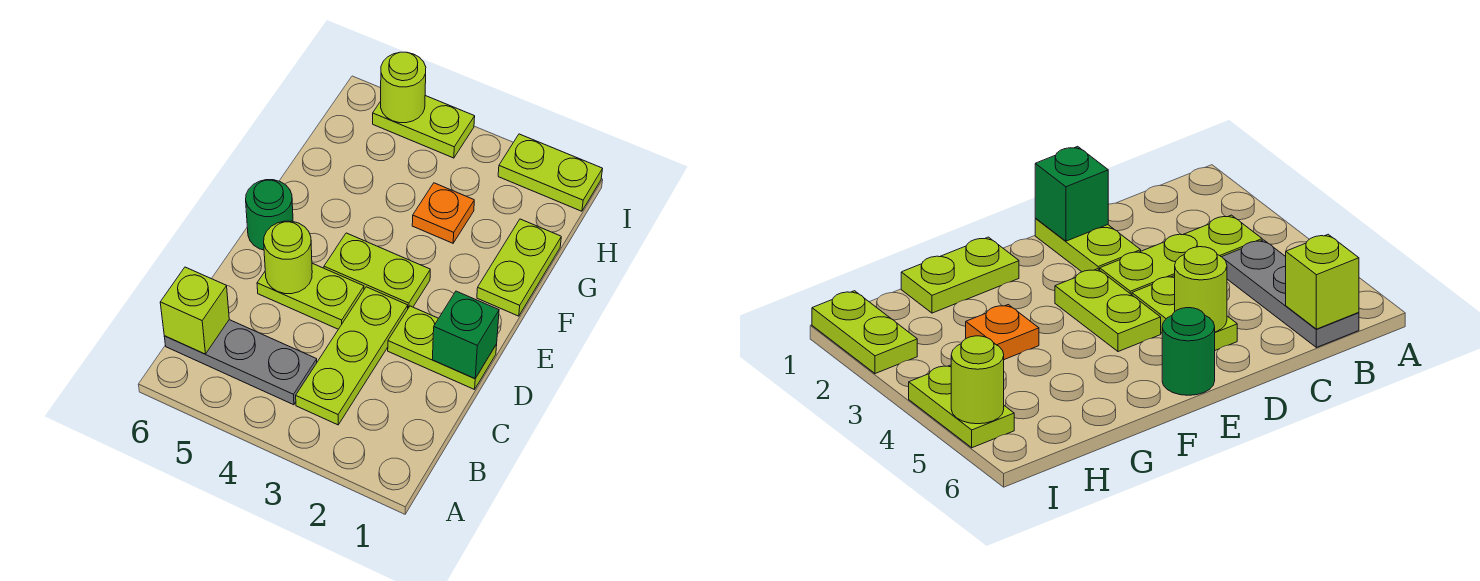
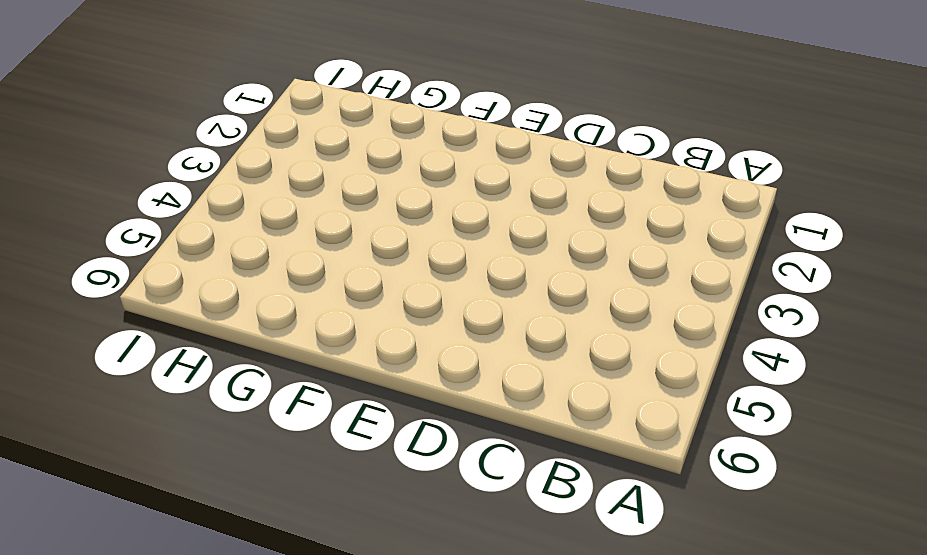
none -> lime 1x3 plate [296,287,408,425]
none -> grey 1x3 plate [164,320,317,405]
none -> lime 1x2 plate [388,306,497,390]

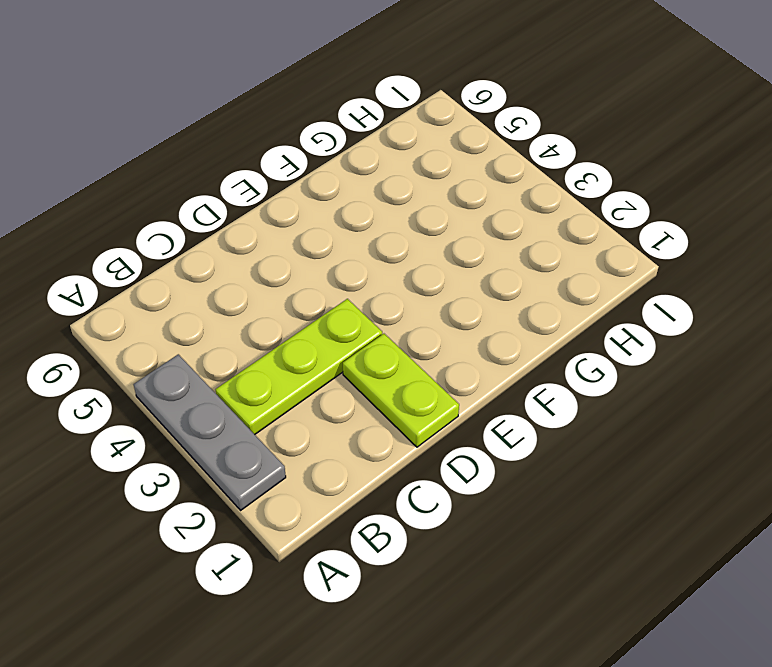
grey 1x3 plate [134,354,286,510] -> grey 1x3 plate moved to [164,320,317,405]
none -> lime 1x2 plate [257,263,364,329]
none -> lime 1x2 plate [324,233,430,308]
none -> green 1x1 round brick [246,180,293,250]

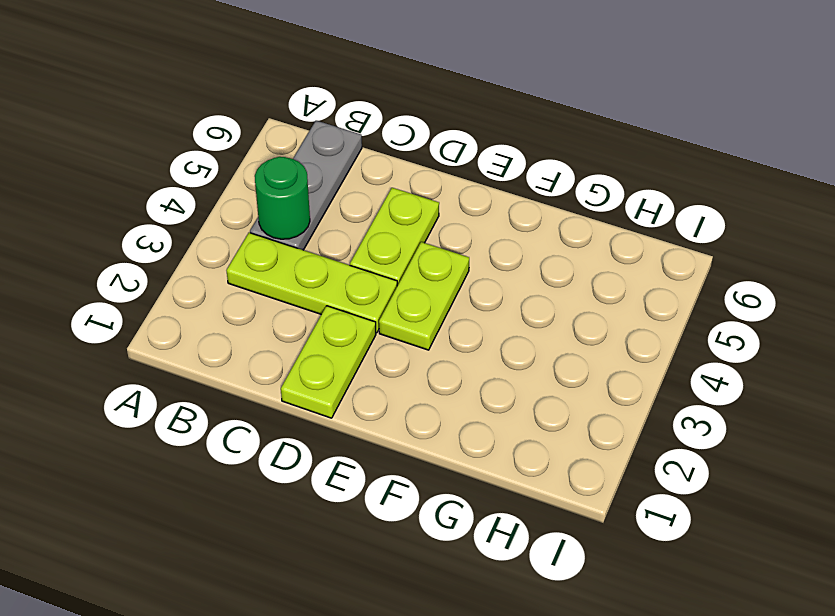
green 1x1 round brick [255,157,310,239] -> green 1x1 round brick moved to [246,180,293,250]
none -> lime 1x2 plate [477,219,561,316]
none -> orange 1x1 plate [412,183,474,243]
none -> lime 1x2 plate [498,134,602,211]

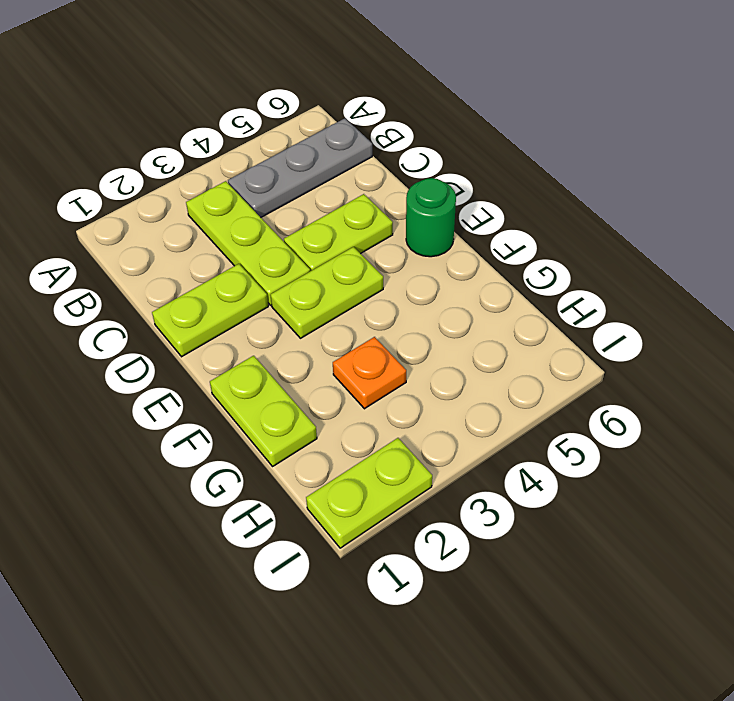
none -> lime 1x2 plate [373,96,475,158]
none -> lime 1x1 brick [160,267,229,354]
none -> green 1x1 brick [432,291,499,379]

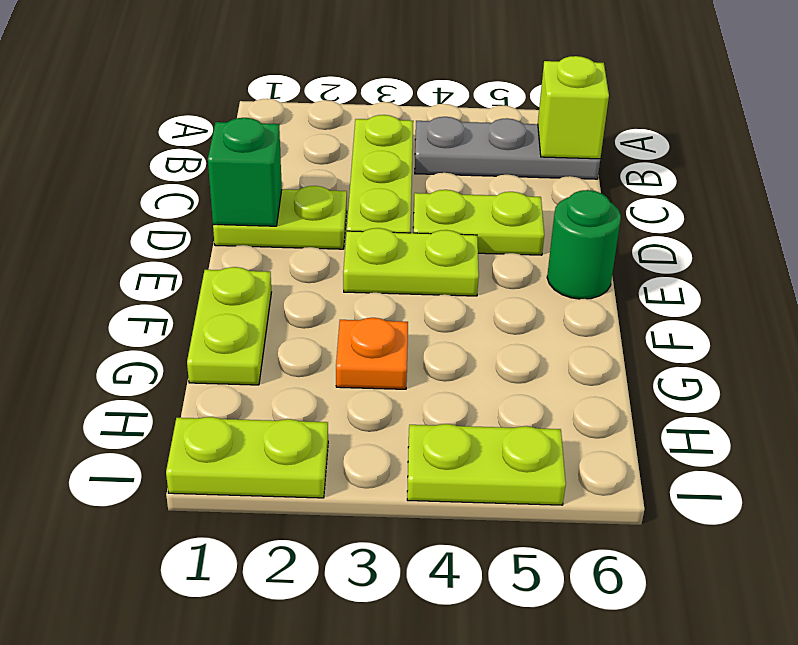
none -> lime 1x1 round brick [264,221,312,294]
none -> lime 1x1 round brick [381,52,426,123]

